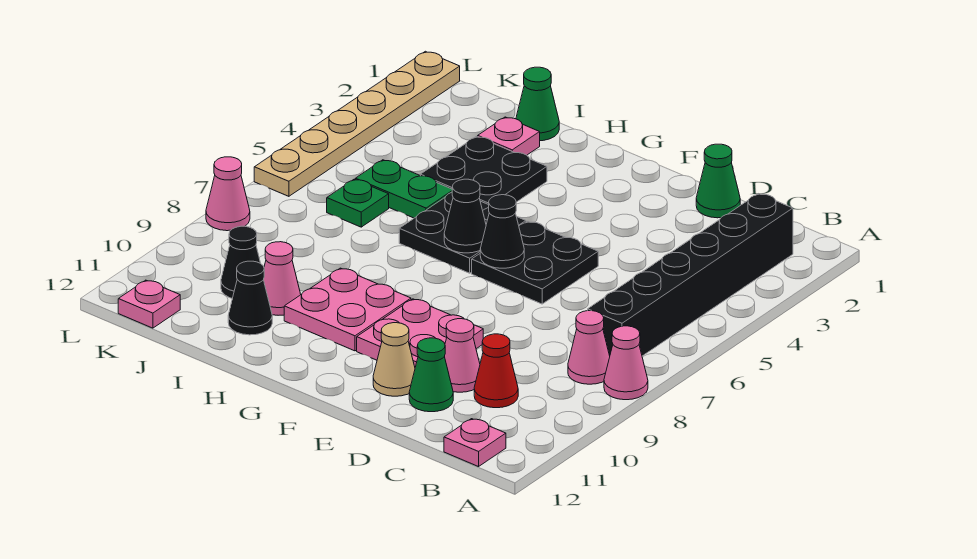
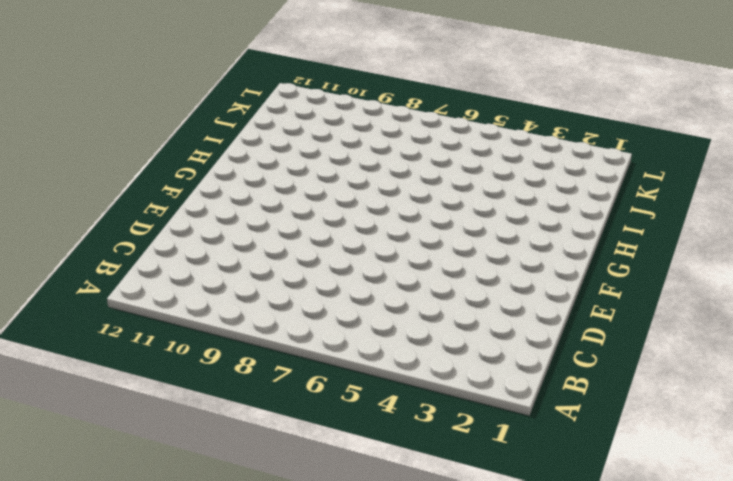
none -> pink 1x1 cone [604,326,648,400]
none -> black 1x6 brick [588,194,793,356]
none -> pink 1x1 cone [568,311,610,384]

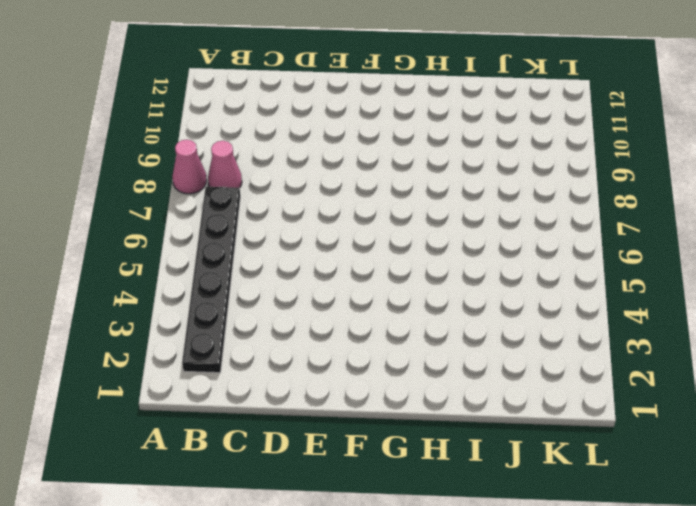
black 1x6 plate [182,187,240,373] -> black 1x6 brick [588,194,793,356]
none -> pink 1x1 plate [444,419,506,467]
none -> red 1x1 cone [474,334,518,408]
none -> green 1x1 cone [696,144,740,218]

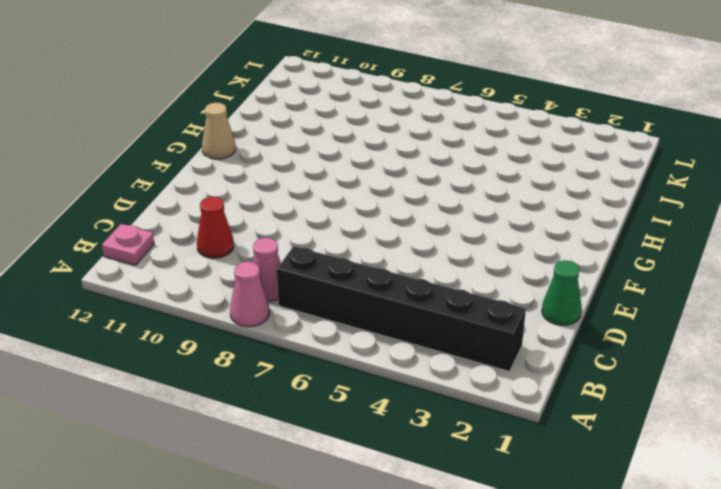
tan 1x1 cone [202,103,235,159] -> tan 1x1 cone moved to [373,323,415,396]
none -> pink 1x1 cone [444,319,480,392]
none -> green 1x1 cone [409,338,453,412]
none -> black 2x2 plate [472,221,598,304]

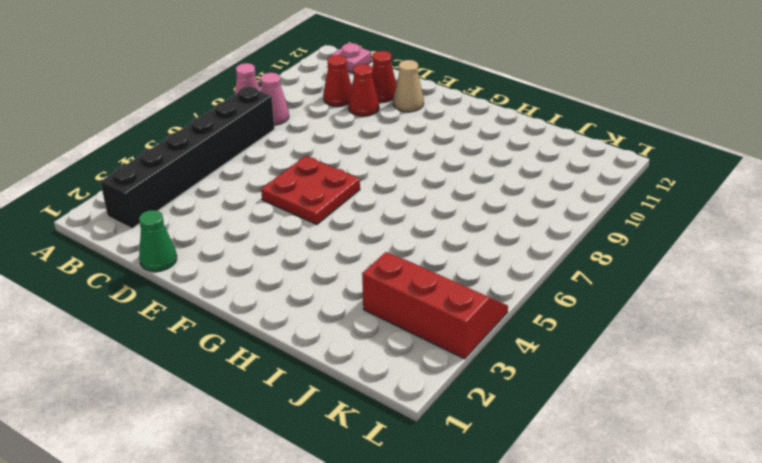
red 1x1 cone [349,64,379,116] -> pink 1x1 cone [444,319,480,392]
red 1x1 cone [372,51,397,102] -> green 1x1 cone [409,338,453,412]
red 2x2 plate [261,156,360,225] -> black 2x2 plate [472,221,598,304]
red 2x3 slope [362,252,508,359] -> tan 1x6 plate [254,51,460,196]
none -> pink 2x2 plate [357,299,483,367]
none -> black 2x2 plate [399,192,526,273]
none -> pink 2x2 plate [284,268,411,351]

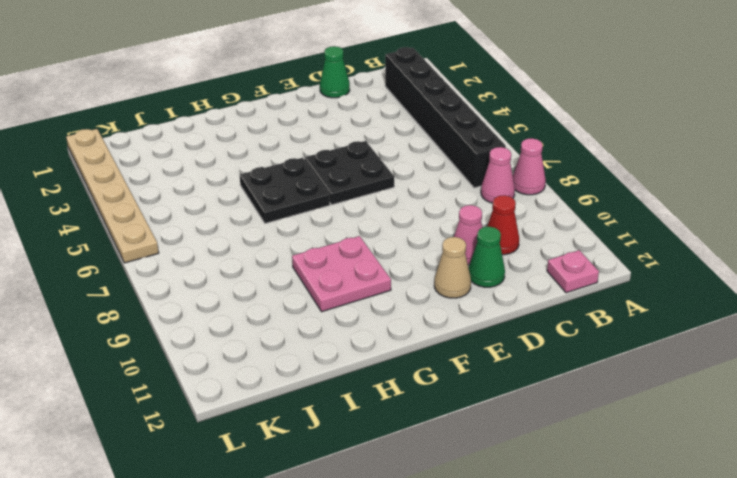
none -> pink 2x2 plate [357,299,483,367]
none -> black 2x2 plate [420,136,547,205]
none -> green 1x1 cone [516,67,559,141]

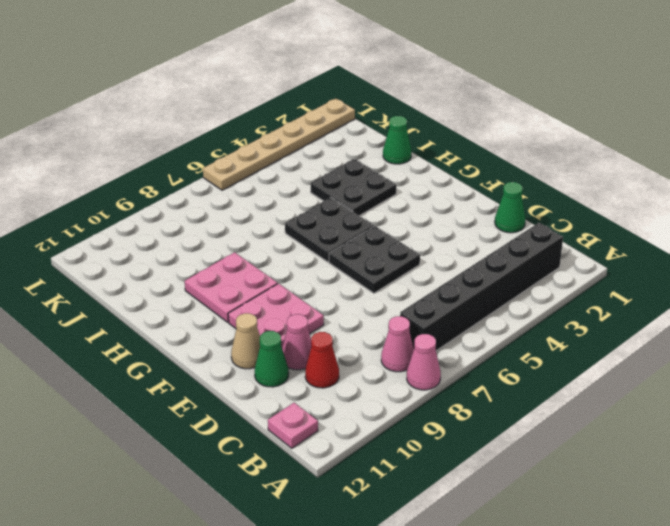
none -> pink 1x1 plate [478,117,540,155]
none -> green 1x2 plate [356,160,452,218]
none -> pink 1x1 cone [264,242,301,315]

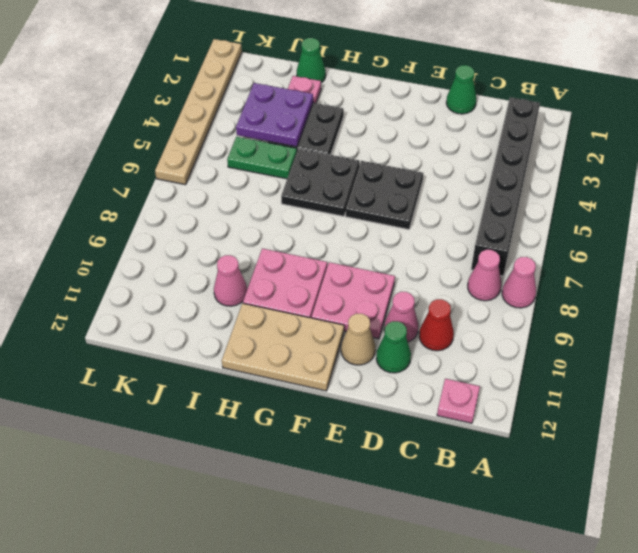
tan 2x3 plate [222,303,344,391] -> none
purple 2x2 plate [236,83,313,147] -> none
none -> black 1x1 cone [228,261,272,335]
none -> green 1x1 plate [327,179,389,227]
none -> black 1x1 cone [221,226,260,298]

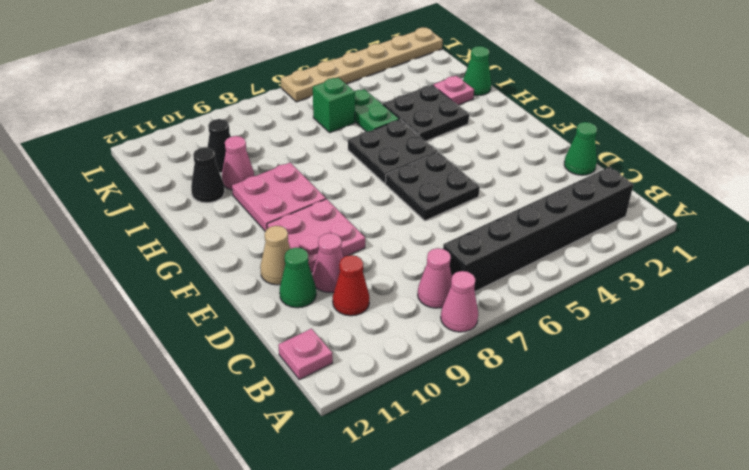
green 1x1 brick [313,77,355,132] -> green 1x1 plate [327,179,389,227]
none -> pink 1x1 plate [118,280,180,328]
none -> pink 1x1 cone [206,157,250,231]
none -> black 1x1 cone [480,195,524,268]

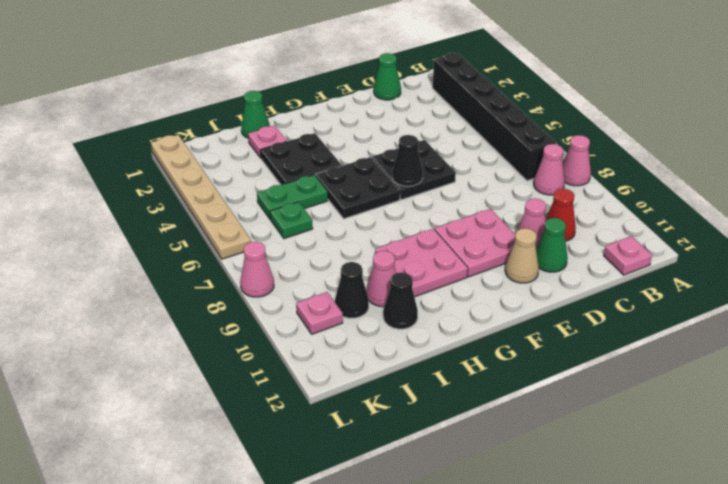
pink 1x1 plate [296,292,343,334] -> pink 1x1 plate moved to [118,280,180,328]
none -> black 1x1 cone [444,179,486,253]

